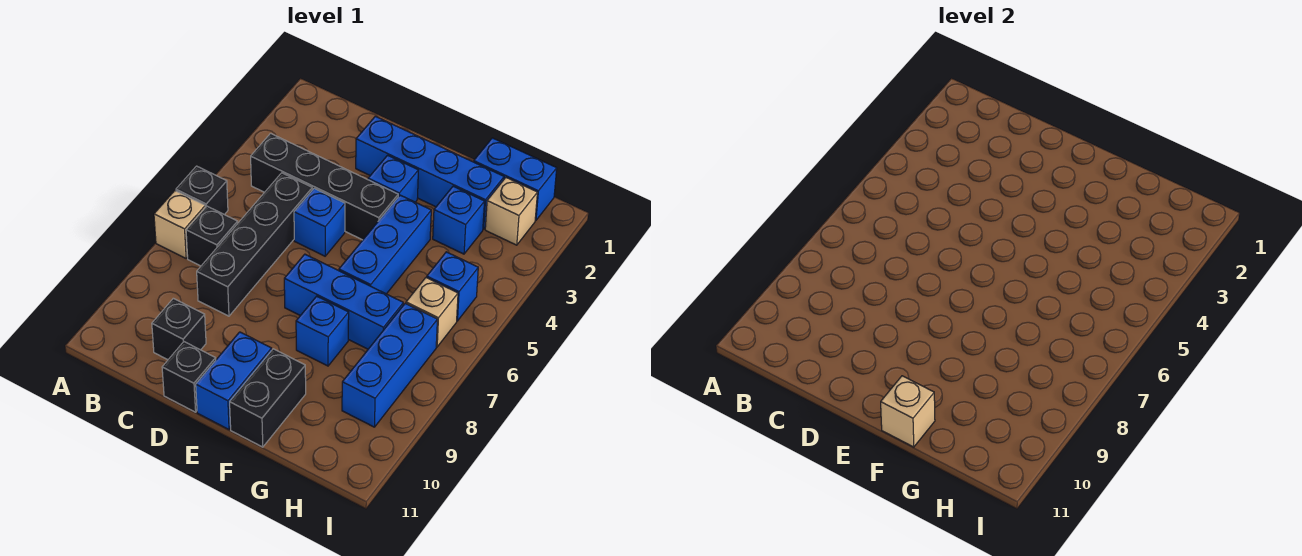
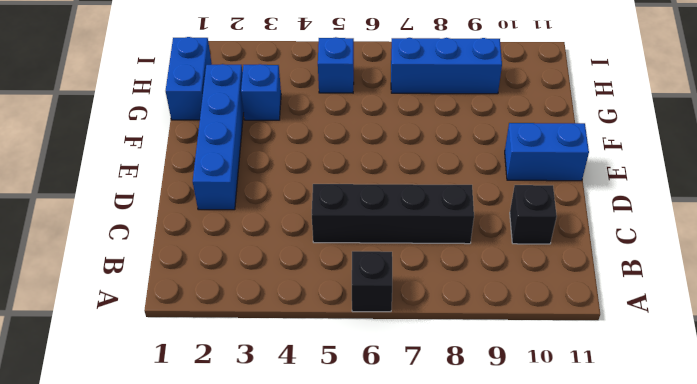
none -> tan 1x1 brick [154,191,205,258]
none -> black 1x4 brick [251,133,398,240]
none -> black 1x1 brick [186,206,238,266]

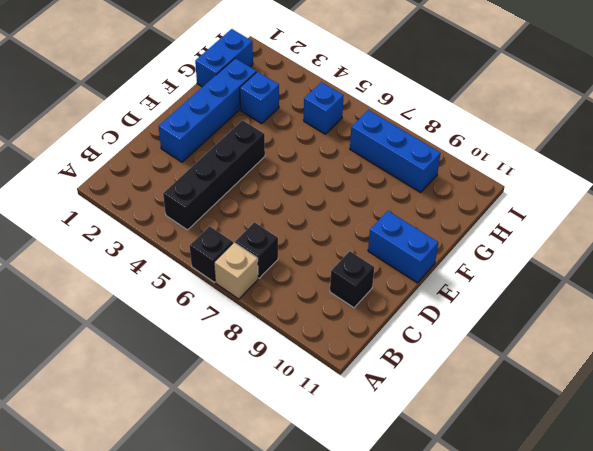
none -> black 1x4 brick [197,173,312,316]
none -> blue 1x1 brick [294,188,345,256]
none -> black 1x1 brick [162,342,216,412]

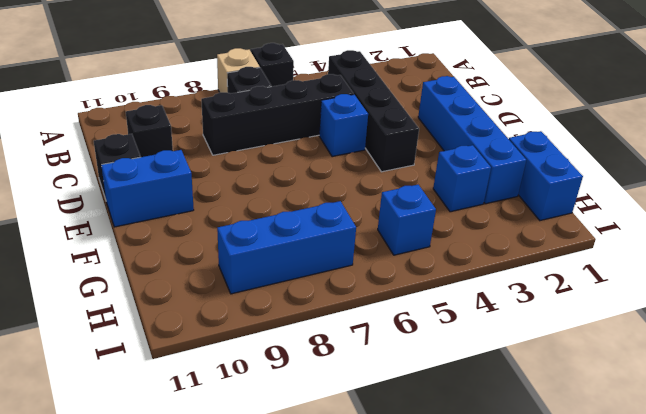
none -> blue 1x1 brick [368,155,418,202]
none -> blue 1x3 brick [284,254,403,349]
none -> blue 1x3 brick [339,195,431,294]

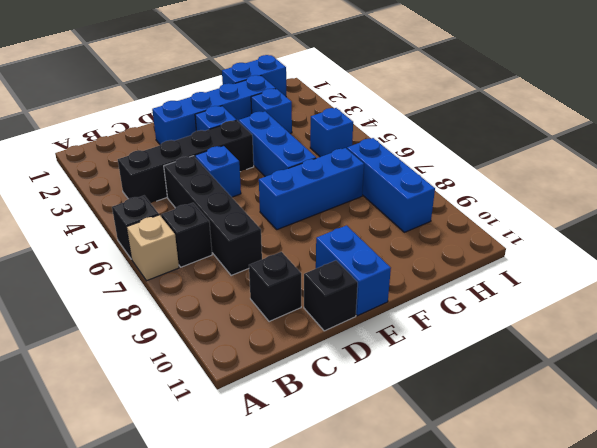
none -> blue 1x1 brick [296,296,349,366]
none -> black 1x2 brick [230,349,306,447]
none -> tan 1x1 brick [485,178,537,245]

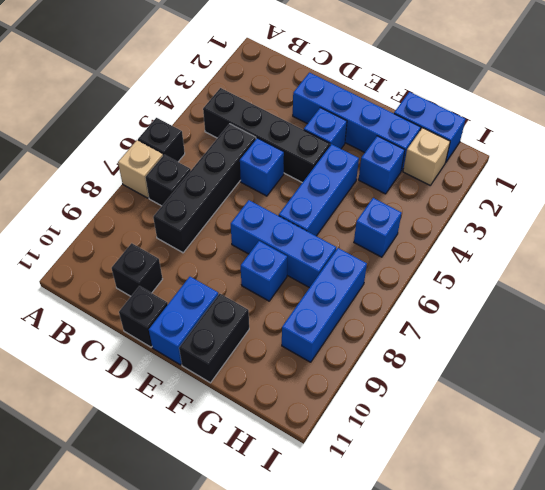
none -> tan 1x1 brick [406,278,458,347]
none -> tan 1x1 brick [881,376,935,447]

